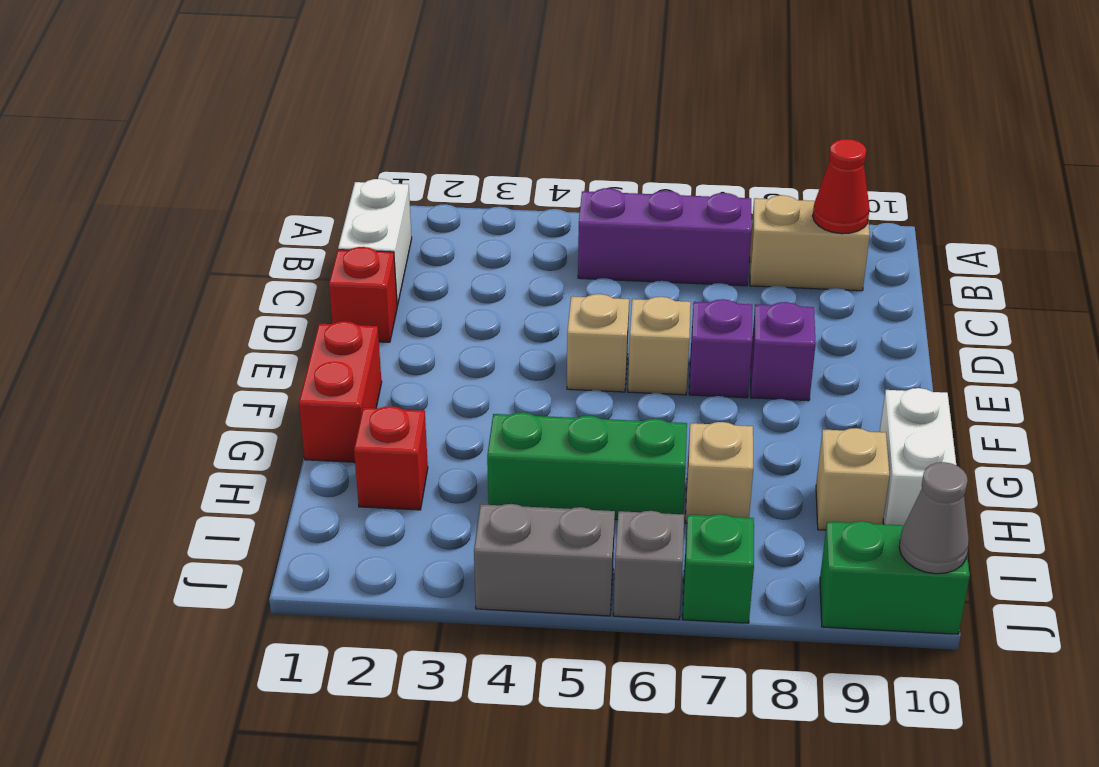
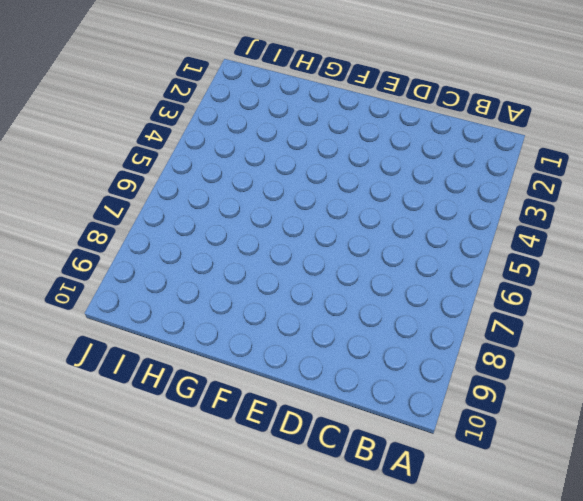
none -> white 1x2 brick [338,179,412,306]
none -> purple 1x3 brick [578,188,752,286]
none -> tan 1x2 brick [750,195,870,291]

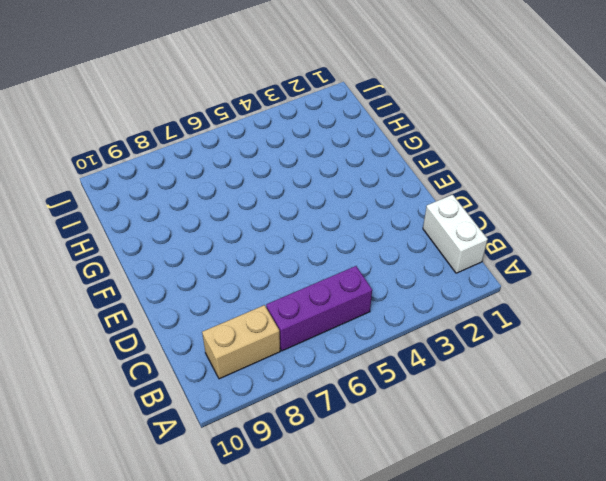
none -> red 1x1 brick [329,247,397,342]
none -> tan 1x1 brick [567,294,629,392]
none -> tan 1x1 brick [628,297,691,395]

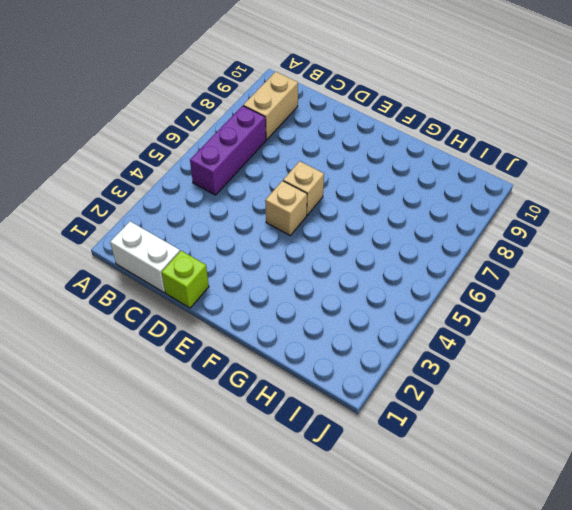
lime 1x1 brick [162,251,209,308] -> red 1x1 brick [329,247,397,342]
none -> purple 1x1 brick [689,299,752,398]
none -> purple 1x1 brick [750,302,816,401]
none -> red 1x2 brick [299,321,382,462]

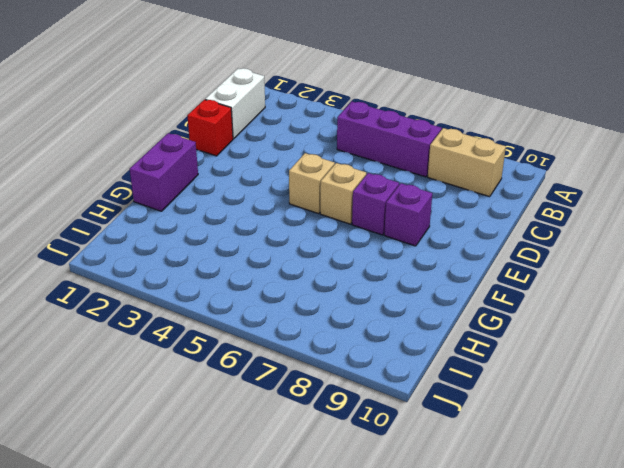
purple 1x2 brick [130,133,198,211] -> red 1x2 brick [299,321,382,462]
none -> white 1x2 brick [880,388,956,525]
none -> red 1x1 brick [354,406,428,510]
none -> green 1x3 brick [487,412,687,520]

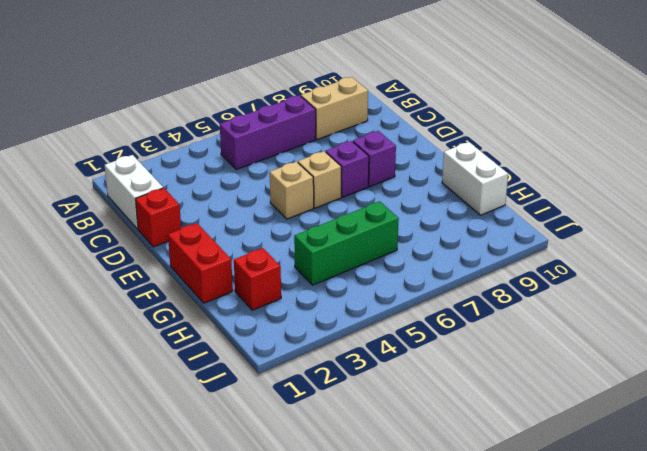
none -> tan 1x1 brick [685,422,753,523]
none -> tan 1x1 brick [816,428,890,530]
none -> grey 1x2 brick [474,504,615,616]

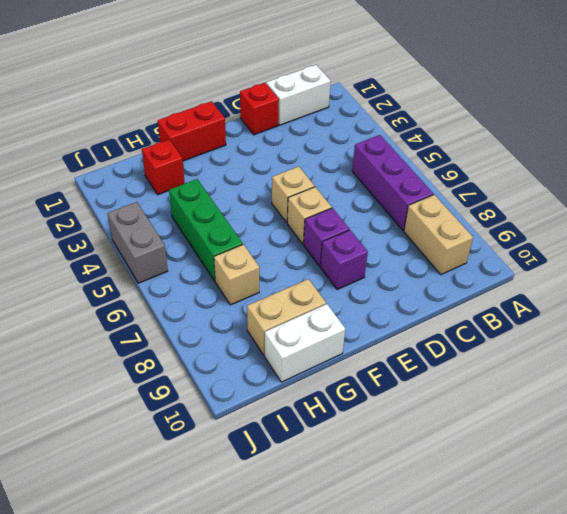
tan 1x2 brick [247,279,326,355] -> tan 1x1 brick [816,428,890,530]
none -> grey 1x1 brick [613,511,684,620]
none -> green 1x1 brick [683,514,754,623]
none -> green 1x2 brick [820,521,970,634]

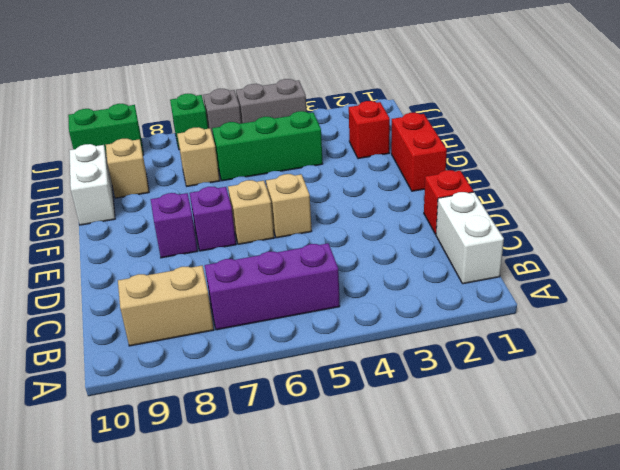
none -> red 1x1 cone [813,139,870,234]
none -> grey 1x1 cone [899,462,969,574]

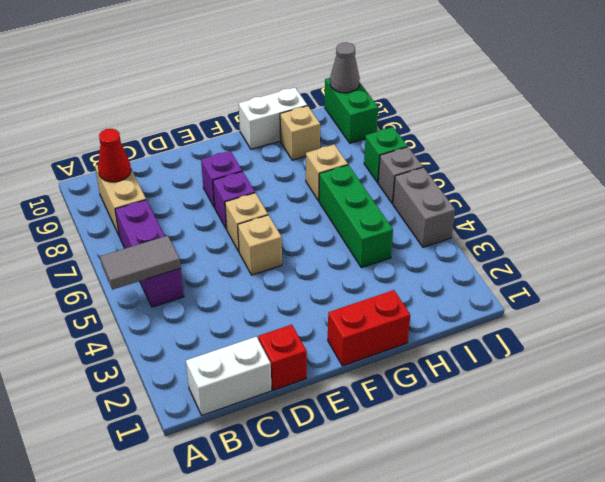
grey 1x2 tile [100,236,181,290] -> none
none -> red 1x1 brick [354,406,428,510]

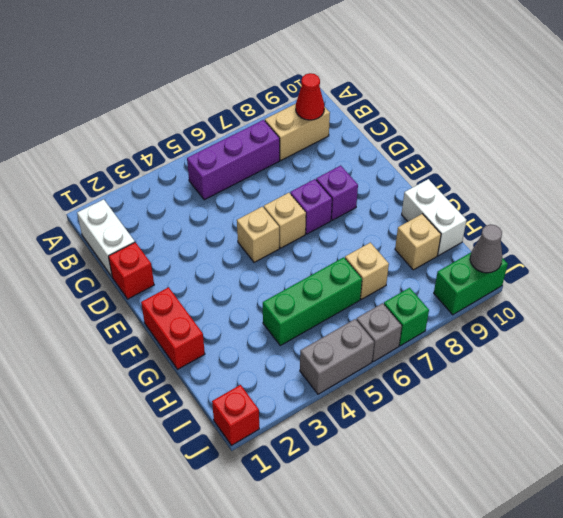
red 1x1 brick [212,385,259,445] -> red 1x1 brick moved to [354,406,428,510]

